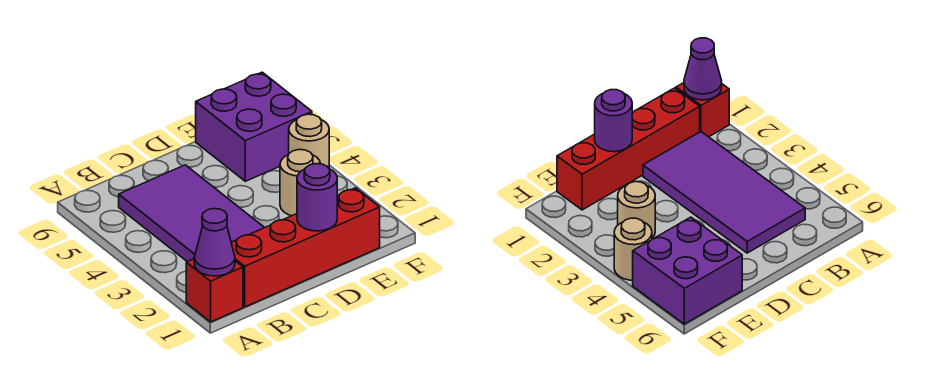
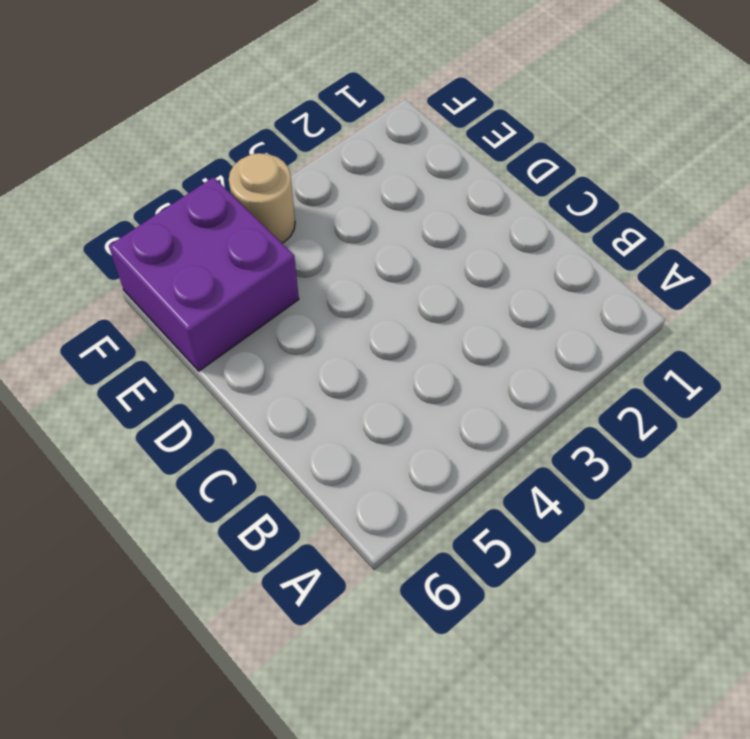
none -> red 1x1 brick [186,259,243,322]
none -> red 1x4 brick [231,188,380,307]

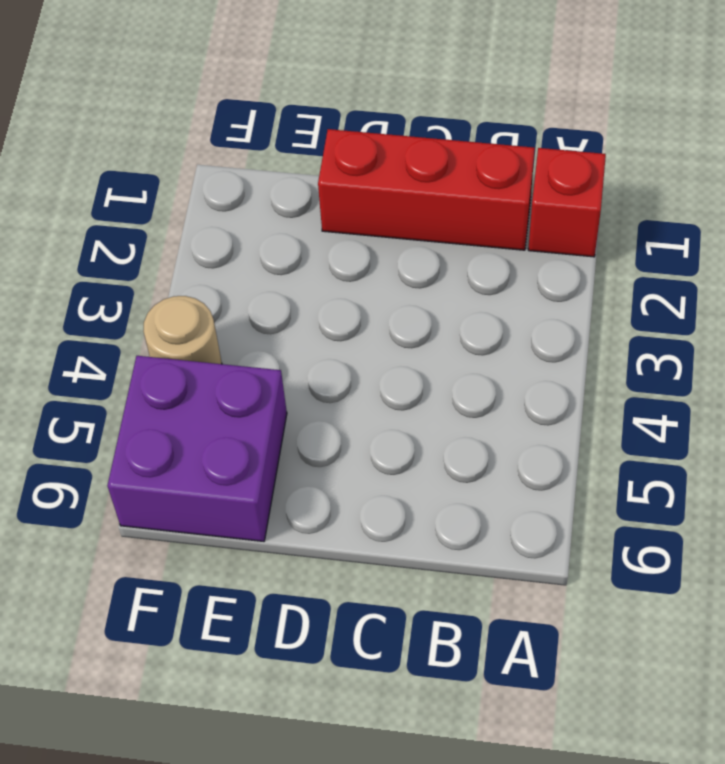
red 1x3 brick [318,129,535,250] -> red 1x4 brick [231,188,380,307]
none -> purple 2x4 tile [119,165,265,262]
none -> tan 1x1 round brick [280,150,320,216]

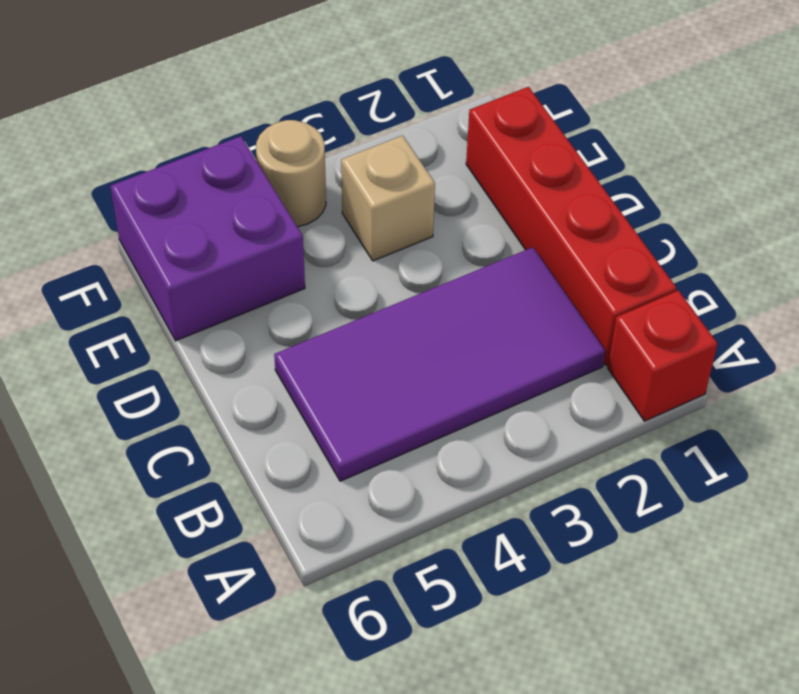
tan 1x1 brick [341,136,435,261] -> tan 1x1 round brick [280,150,320,216]
none -> purple 1x1 cone [194,209,235,276]
none -> purple 1x1 round brick [297,164,337,231]

